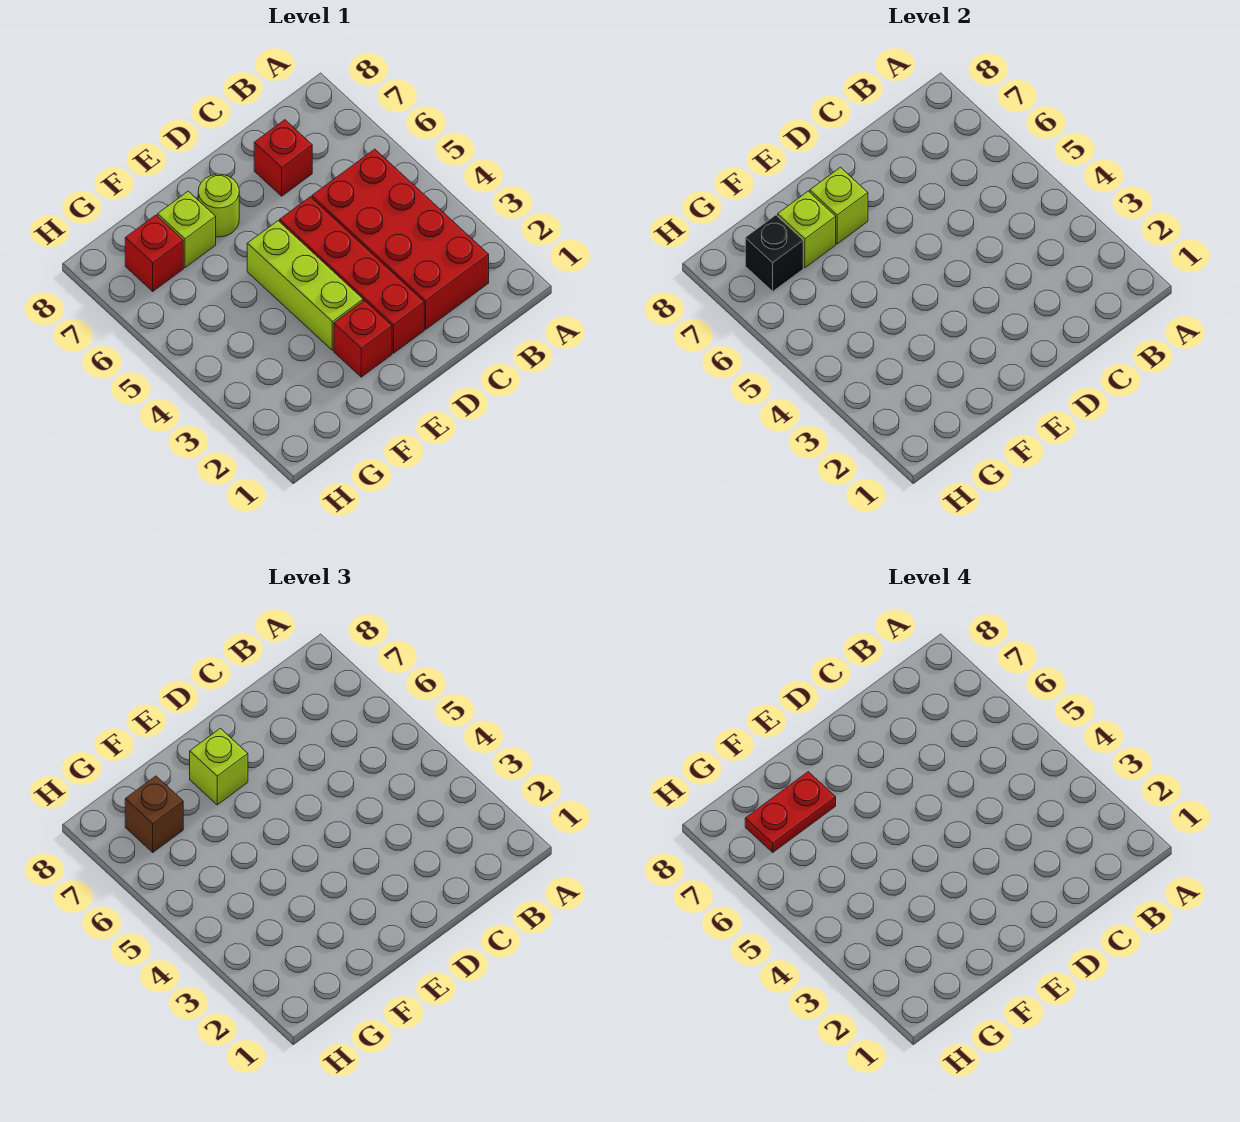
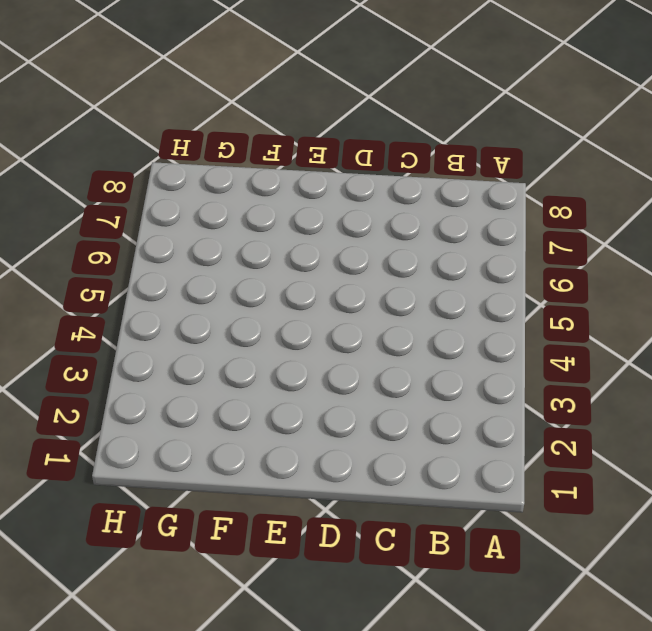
none -> red 2x4 brick [312,149,489,329]
none -> red 1x1 brick [254,120,312,196]
none -> red 1x4 brick [280,197,424,353]

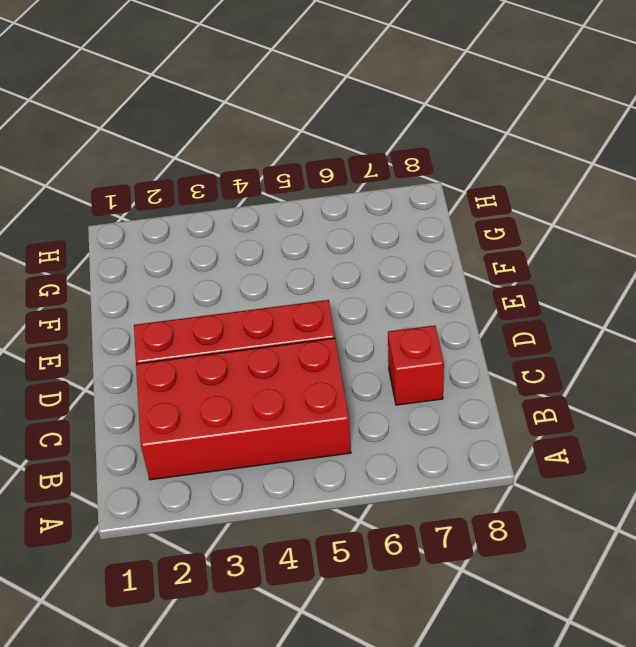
none -> red 1x1 brick [334,301,392,377]
none -> lime 1x3 brick [247,221,363,350]
none -> lime 1x1 round brick [198,174,239,237]

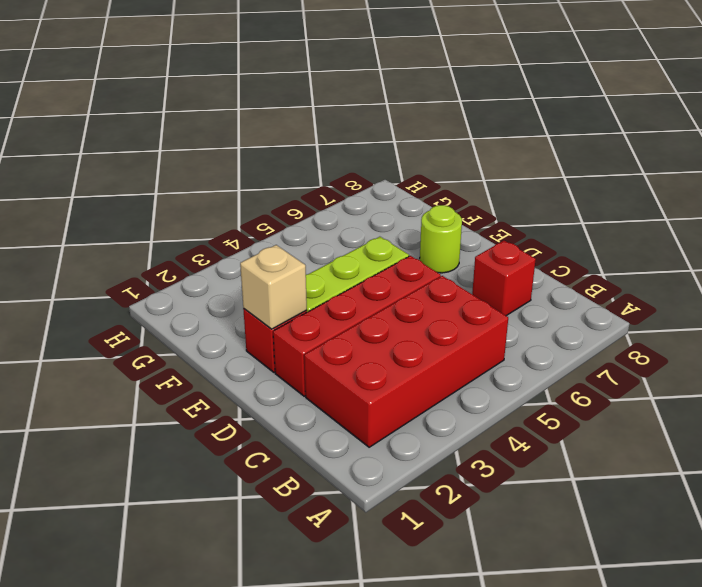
tan 1x1 brick [240,245,307,329] -> none
none -> lime 1x1 brick [158,191,216,268]
none -> red 1x1 brick [125,215,183,291]
none -> lime 1x1 brick [810,167,868,244]

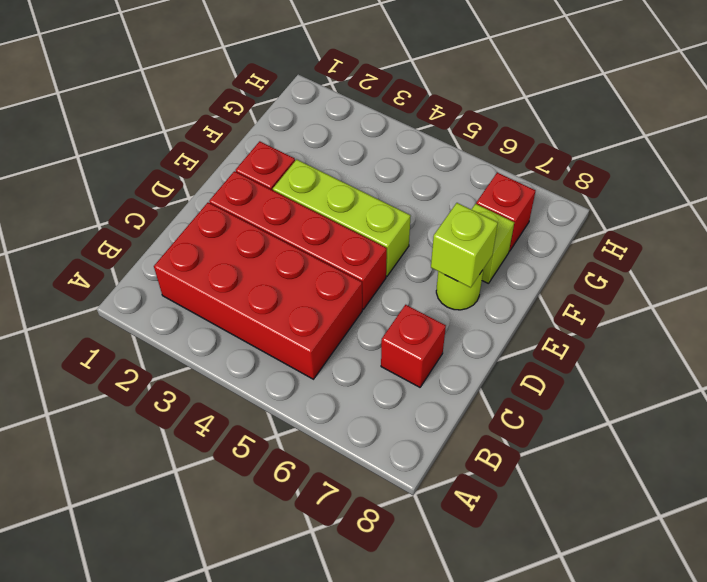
none -> lime 1x1 brick [778,191,836,268]
none -> black 1x1 brick [745,215,803,291]
none -> lime 1x1 brick [190,728,248,805]

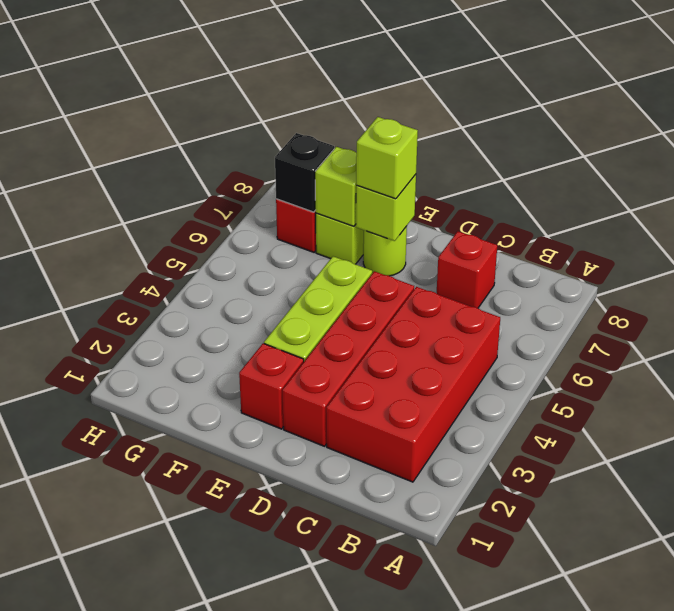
none -> brown 1x1 brick [125,776,183,852]
none -> red 1x2 plate [745,772,836,852]

